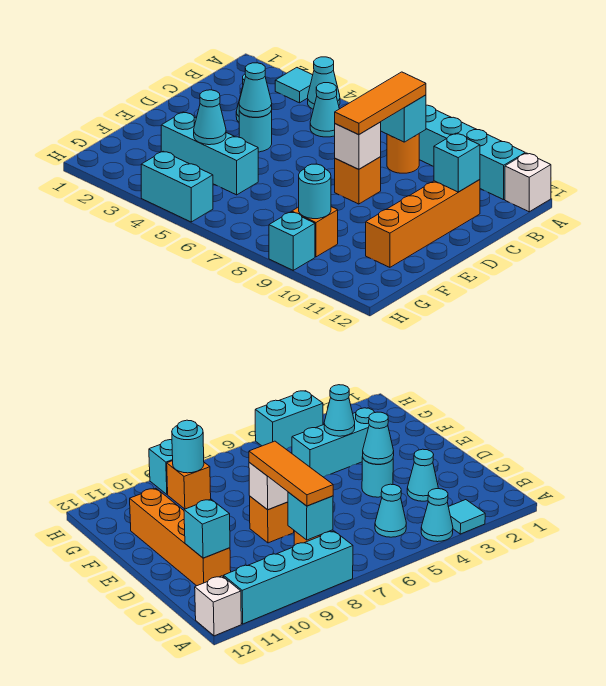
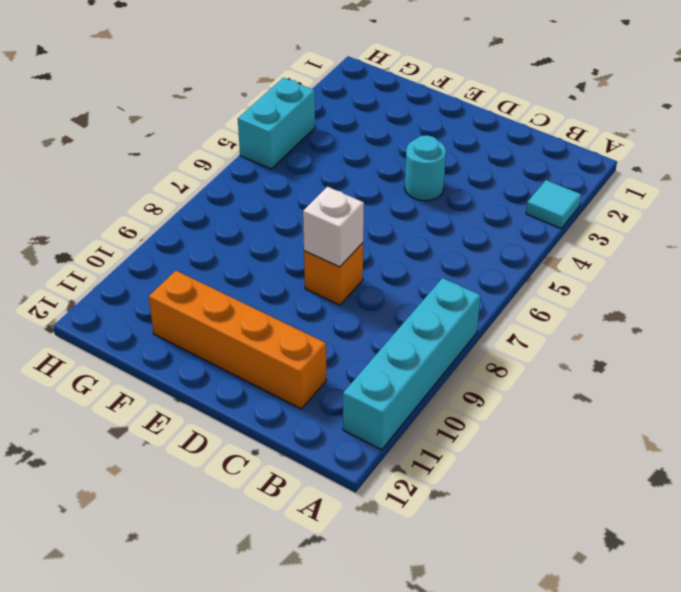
none -> cyan 1x1 cone [308,57,340,109]
none -> white 1x1 brick [505,153,551,212]
none -> cyan 1x1 cone [310,83,339,137]

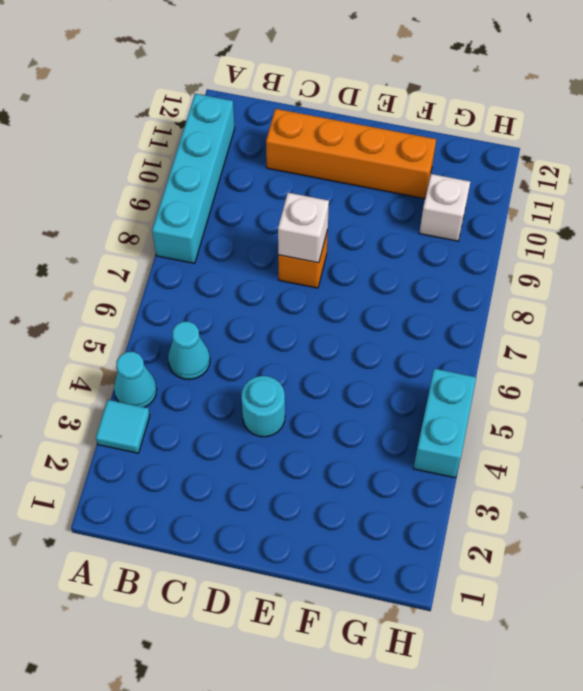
white 1x1 brick [420,174,470,241] -> white 1x1 brick moved to [505,153,551,212]
none -> orange 1x1 round brick [387,134,419,173]
none -> cyan 1x1 cone [407,449,438,501]
none -> cyan 1x3 brick [161,112,258,195]

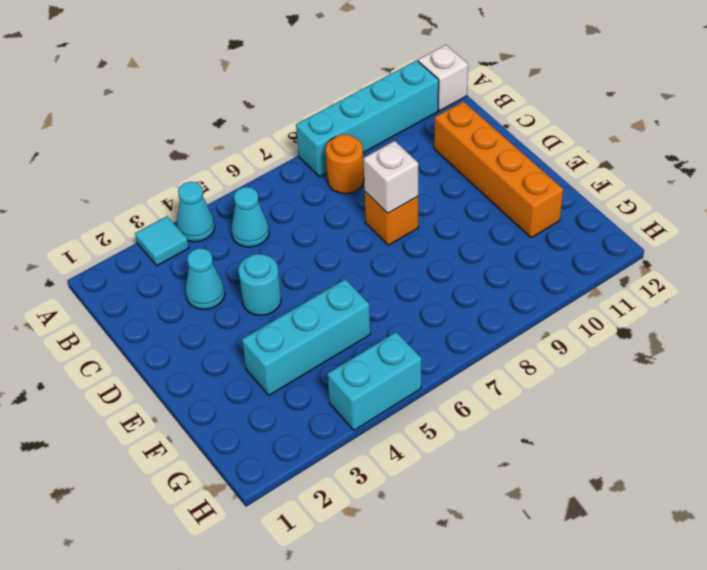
none -> orange 1x1 brick [292,207,338,257]
none -> cyan 1x1 brick [269,212,315,270]
none -> cyan 1x1 brick [381,95,426,142]

